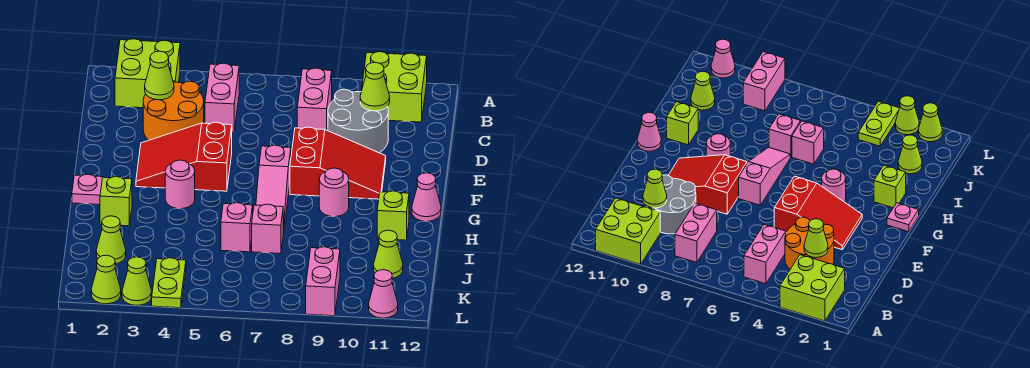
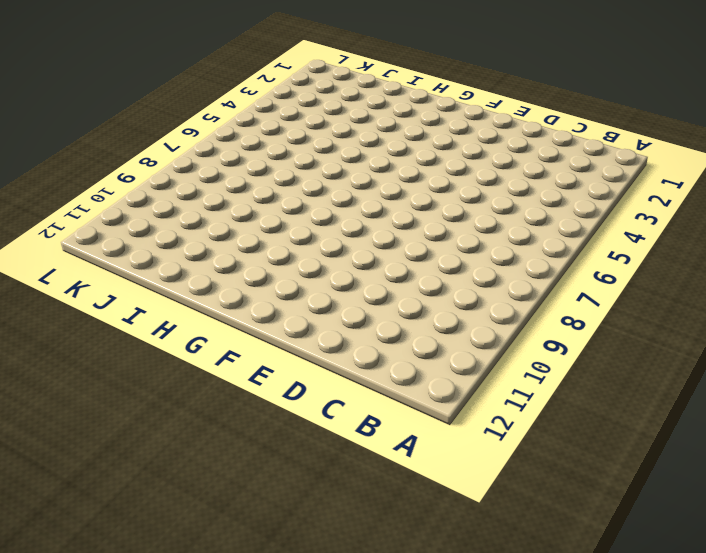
none -> lime 2x2 brick [115,39,180,108]
none -> lime 2x2 brick [362,52,427,122]
none -> pink 1x2 brick [205,63,239,132]

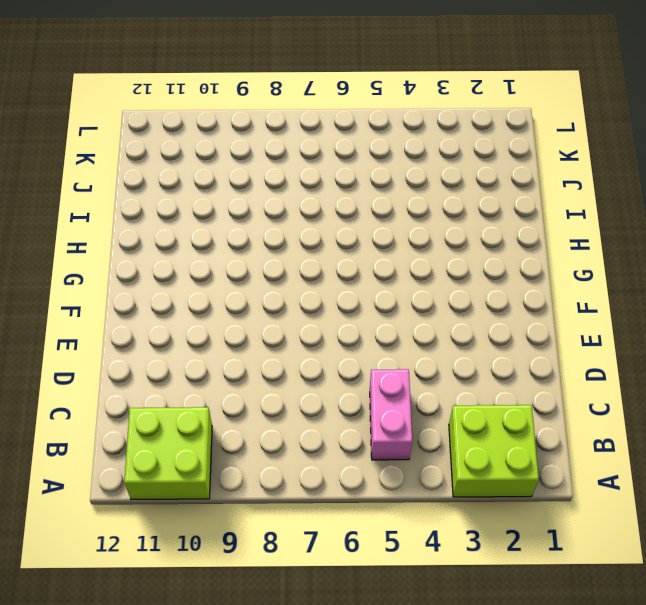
none -> pink 1x2 brick [297,68,332,131]
none -> orange 2x2 round brick [143,81,204,140]
none -> grey 2x2 round brick [328,89,388,153]

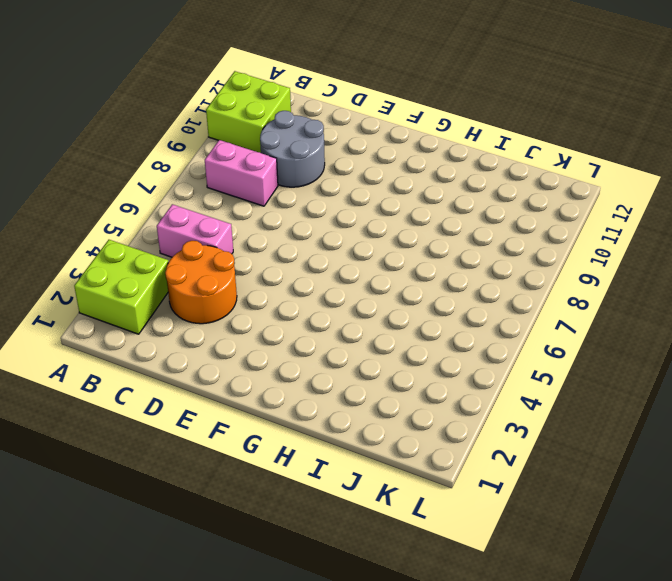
none -> red 2x3 slope [136,122,232,191]
none -> red 2x3 slope [290,127,386,199]
none -> pink 1x3 slope [256,145,291,233]

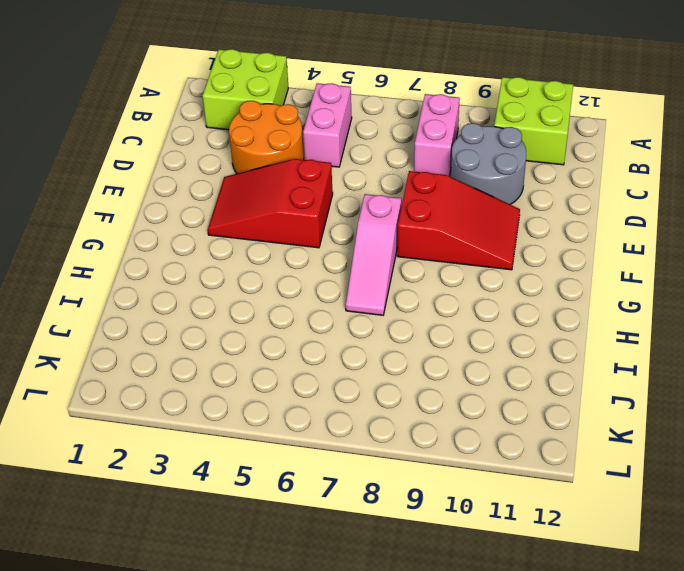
none -> pink 1x1 plate [72,174,103,205]
none -> pink 1x1 round brick [165,160,195,209]
none -> pink 1x1 round brick [319,168,349,217]

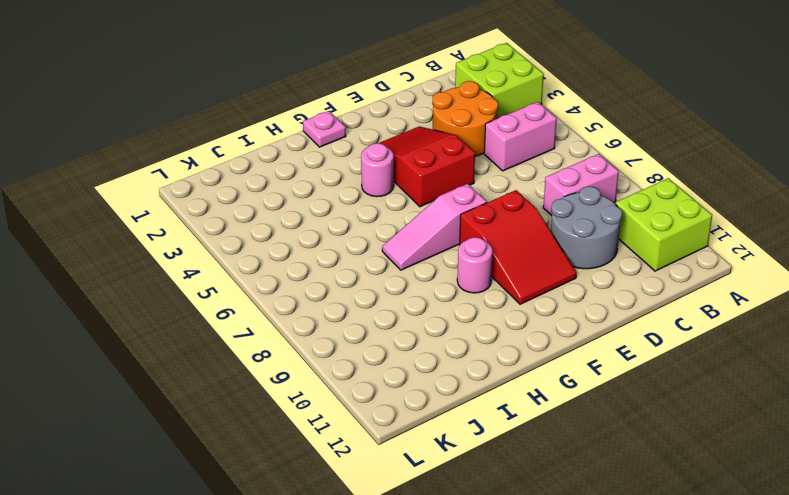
none -> pink 1x1 cone [412,173,441,221]
none -> lime 1x1 brick [100,177,132,226]
none -> lime 1x1 brick [377,191,409,240]

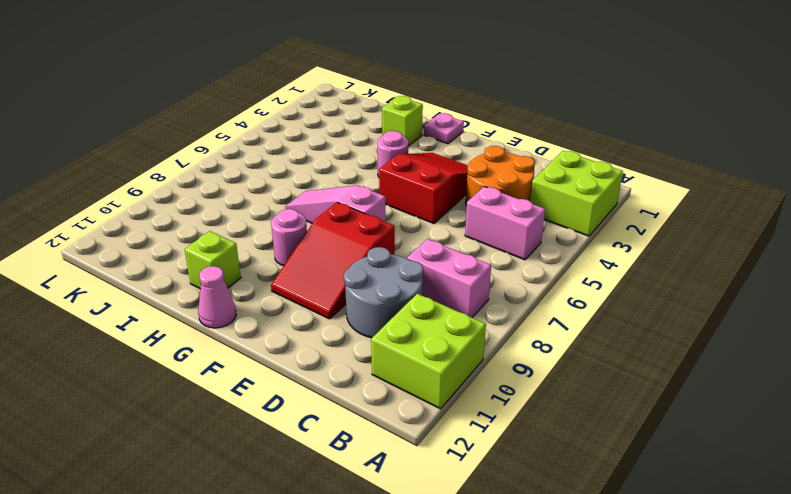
none -> pink 1x1 brick [221,203,253,252]
none -> pink 1x1 brick [252,204,283,254]
none -> lime 1x1 cone [96,216,126,264]

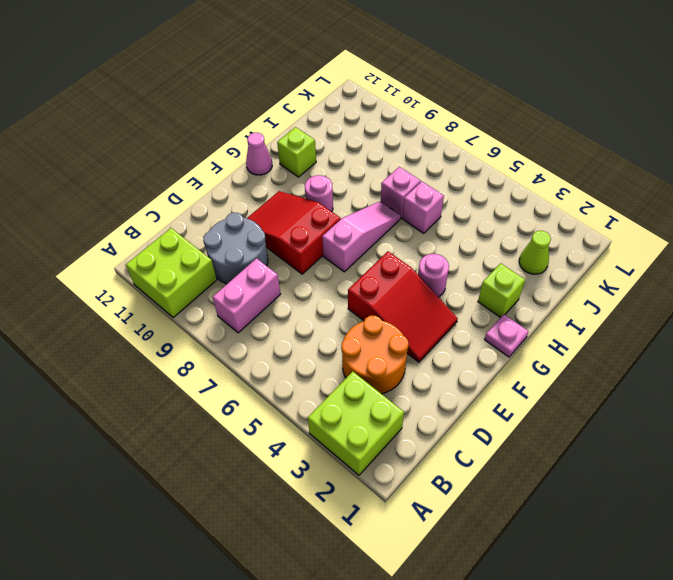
none -> pink 1x2 brick [205,63,239,132]
none -> lime 1x1 cone [374,230,403,278]
none -> lime 1x2 plate [152,258,186,308]

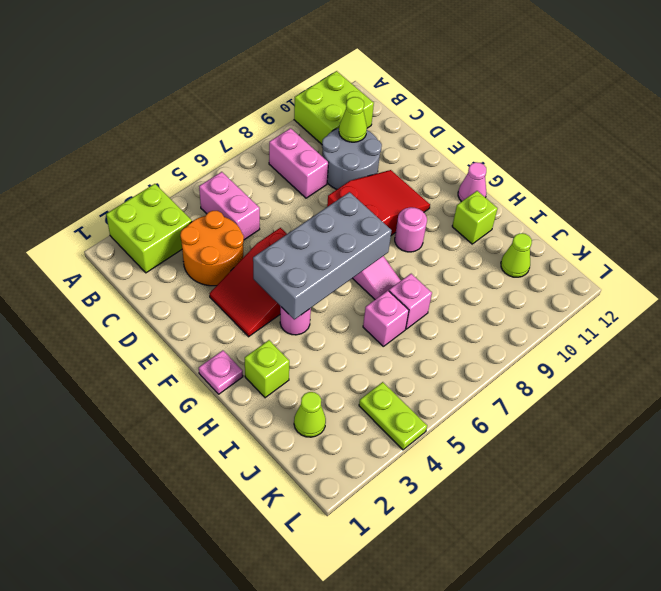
grey 2x4 brick [253,192,392,319] -> none
none -> pink 1x2 brick [306,247,340,316]
none -> lime 1x1 cone [91,255,121,304]
none -> lime 1x1 cone [122,257,151,305]

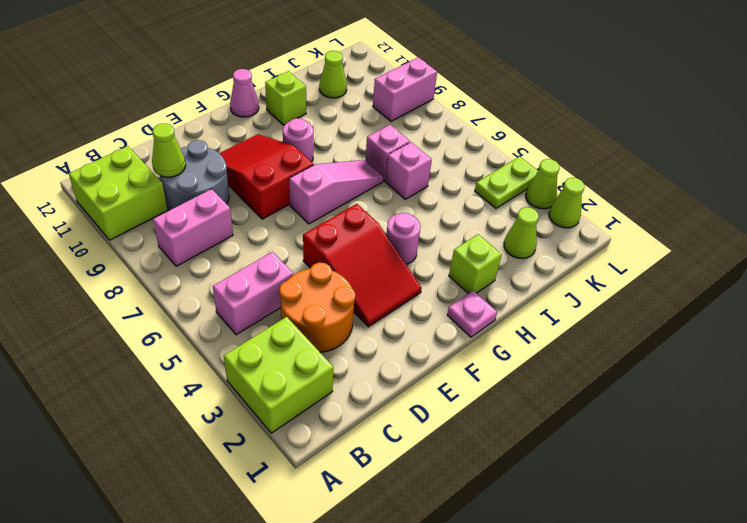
none -> pink 1x1 cone [369,270,398,318]
none -> lime 1x1 cone [145,51,174,100]

